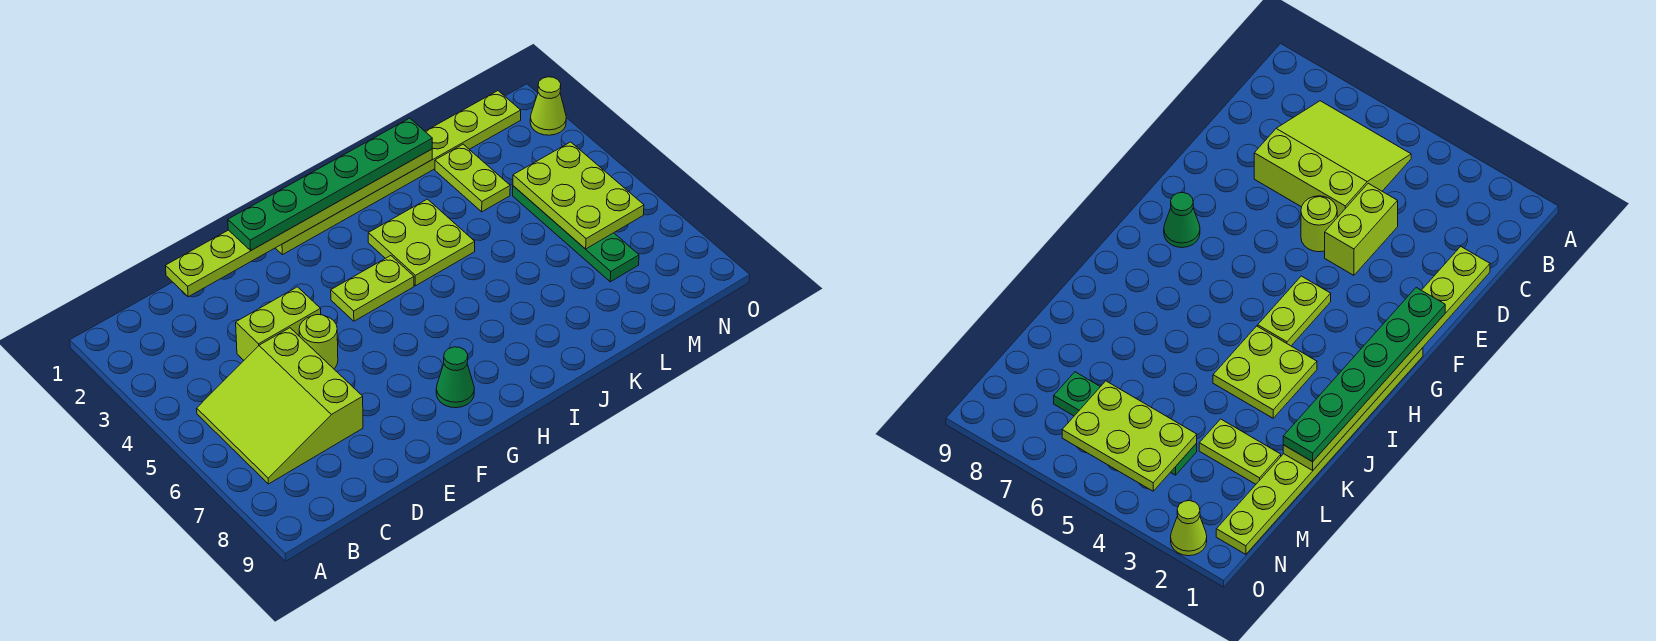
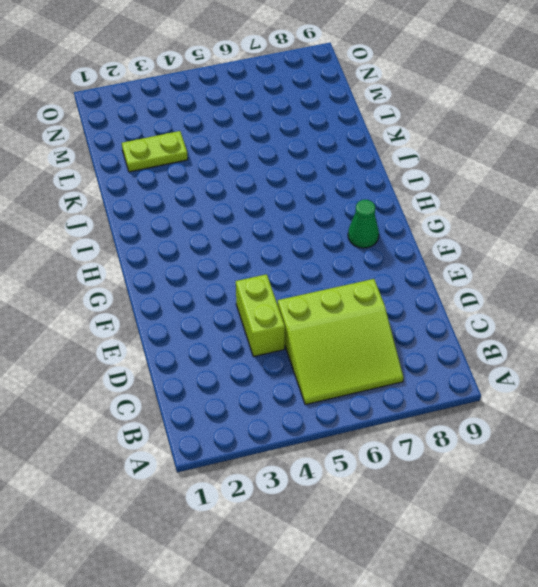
none -> lime 1x1 round brick [299,315,338,369]
none -> lime 1x8 plate [276,91,521,255]
none -> lime 1x2 plate [331,256,414,321]

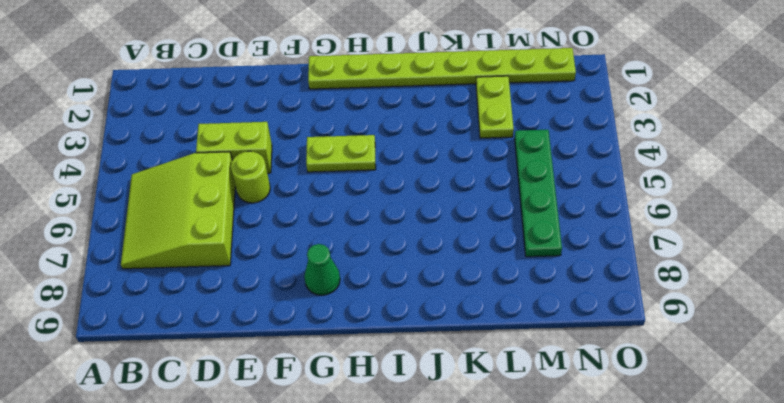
none -> lime 2x2 plate [368,199,475,286]
none -> lime 1x1 cone [530,77,566,135]
none -> lime 1x8 plate [166,149,432,297]

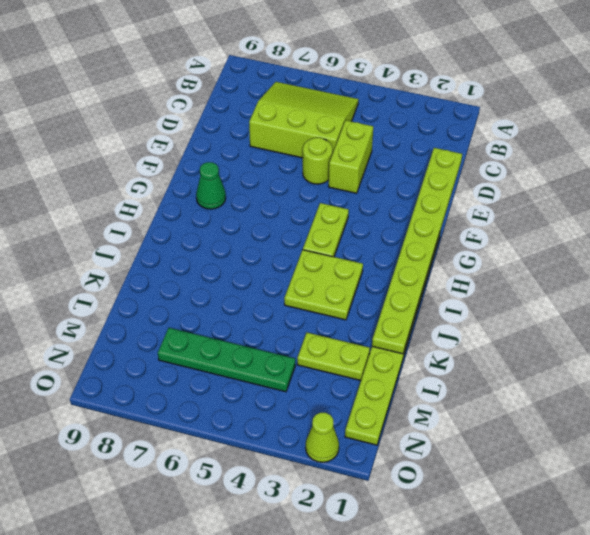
none -> lime 2x3 plate [513,142,644,249]
none -> green 1x6 plate [228,118,432,250]

